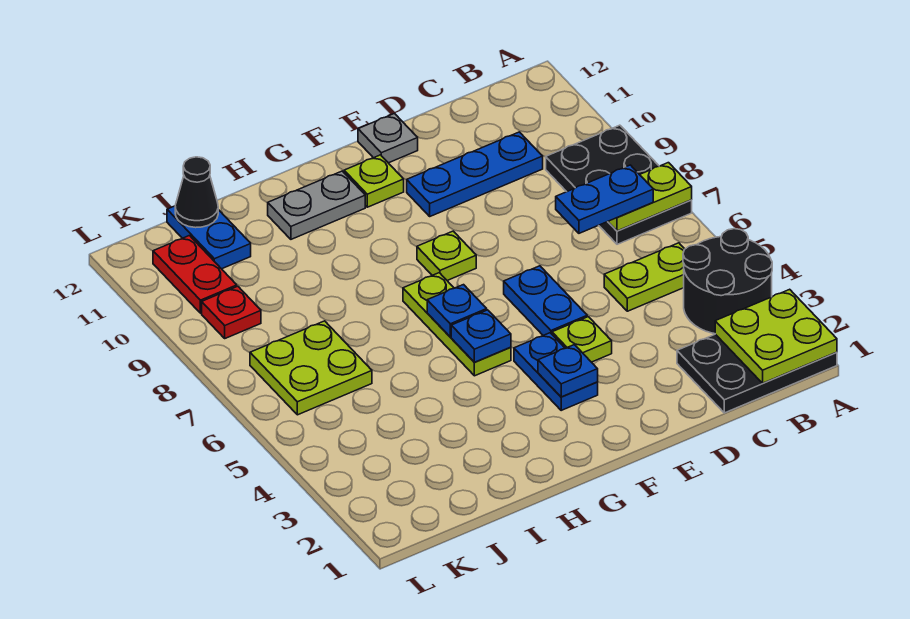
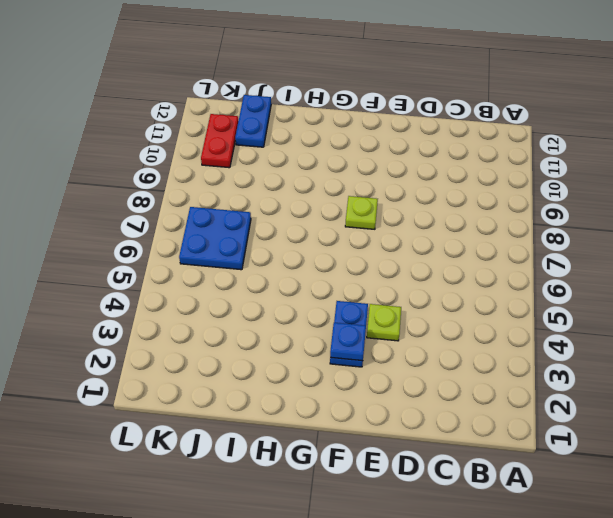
blue 2x2 plate [179,207,251,270] -> lime 2x2 plate [250,321,372,415]
none -> black 2x3 plate [677,334,837,413]
none -> black 2x2 round brick [683,229,772,334]
none -> black 2x3 plate [546,125,692,244]

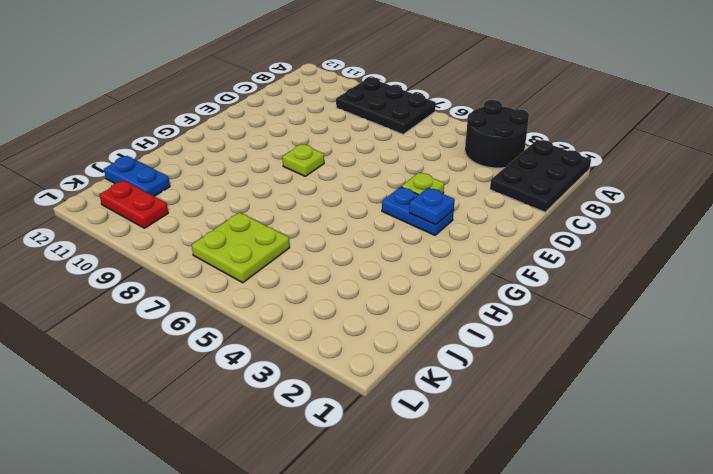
none -> lime 1x2 plate [604,243,685,311]
none -> blue 1x3 plate [407,132,543,216]
none -> blue 1x2 plate [504,266,587,335]

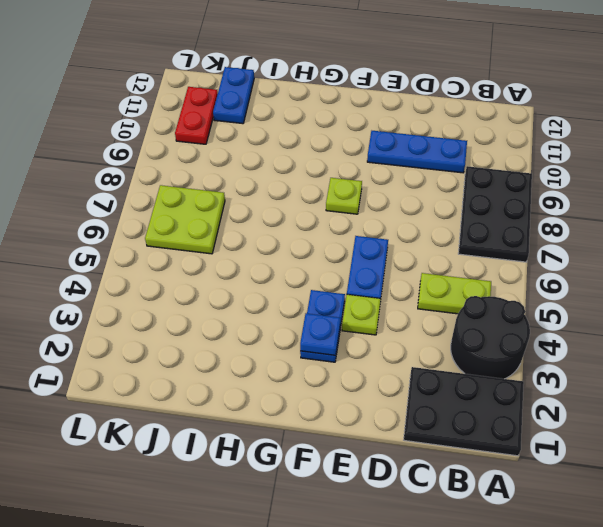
none -> grey 1x1 plate [358,114,418,163]
none -> lime 1x1 plate [344,155,404,207]
none -> lime 1x3 plate [403,273,511,376]

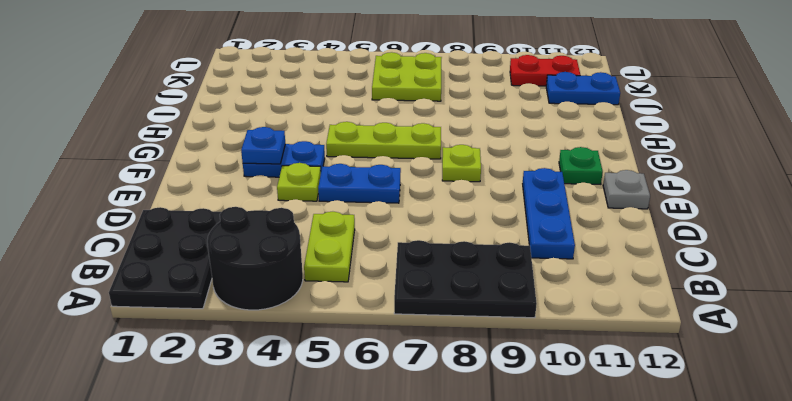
green 1x1 plate [559,147,603,184] -> lime 1x1 plate [344,155,404,207]
none -> grey 1x2 plate [268,171,365,239]
none -> red 1x1 plate [202,286,261,338]
none -> lime 2x2 plate [715,289,837,383]

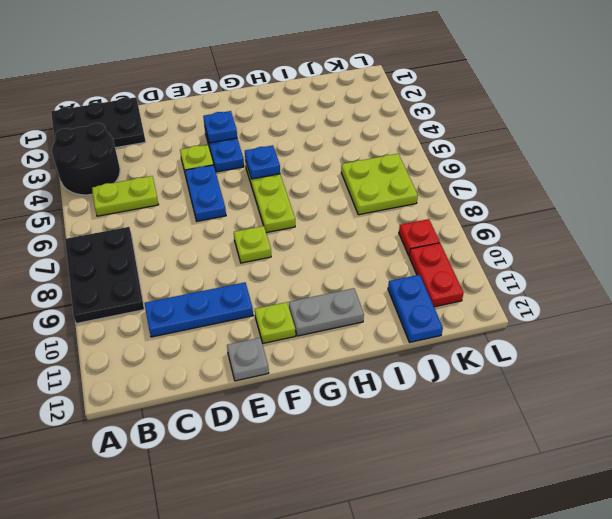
none -> lime 2x2 plate [715,289,837,383]
none -> lime 1x2 plate [608,163,692,231]
none -> blue 1x1 plate [427,285,487,337]

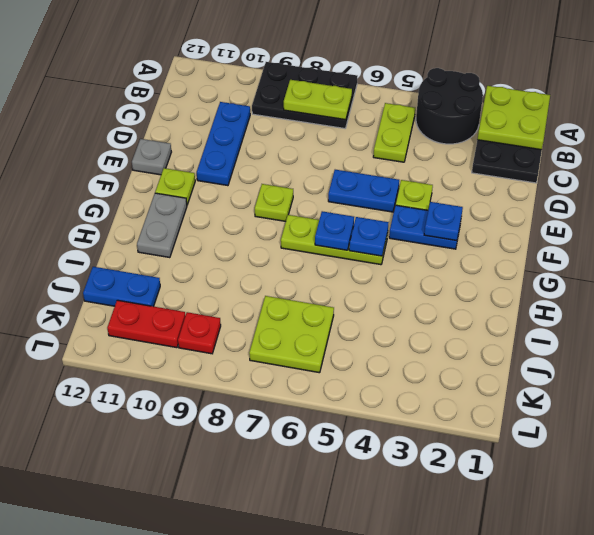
lime 1x2 plate [284,80,352,120] -> lime 1x2 plate turned to [608,163,692,231]
none -> black 1x1 cone [175,157,218,228]
none -> blue 1x2 plate [556,165,653,233]

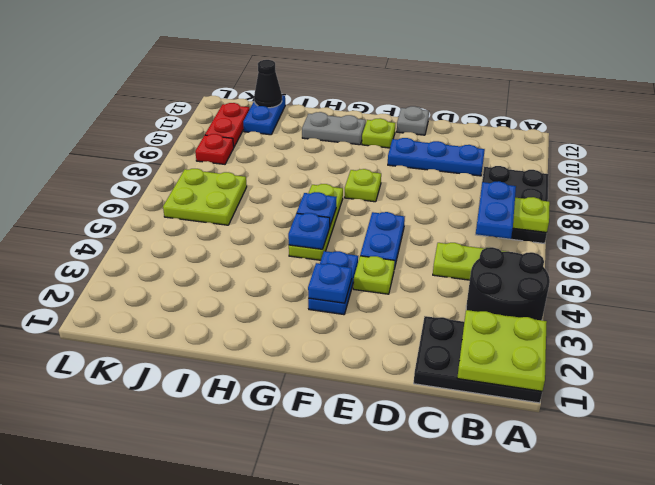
blue 1x2 plate [476,181,516,239] -> blue 1x2 plate turned to [556,165,653,233]

